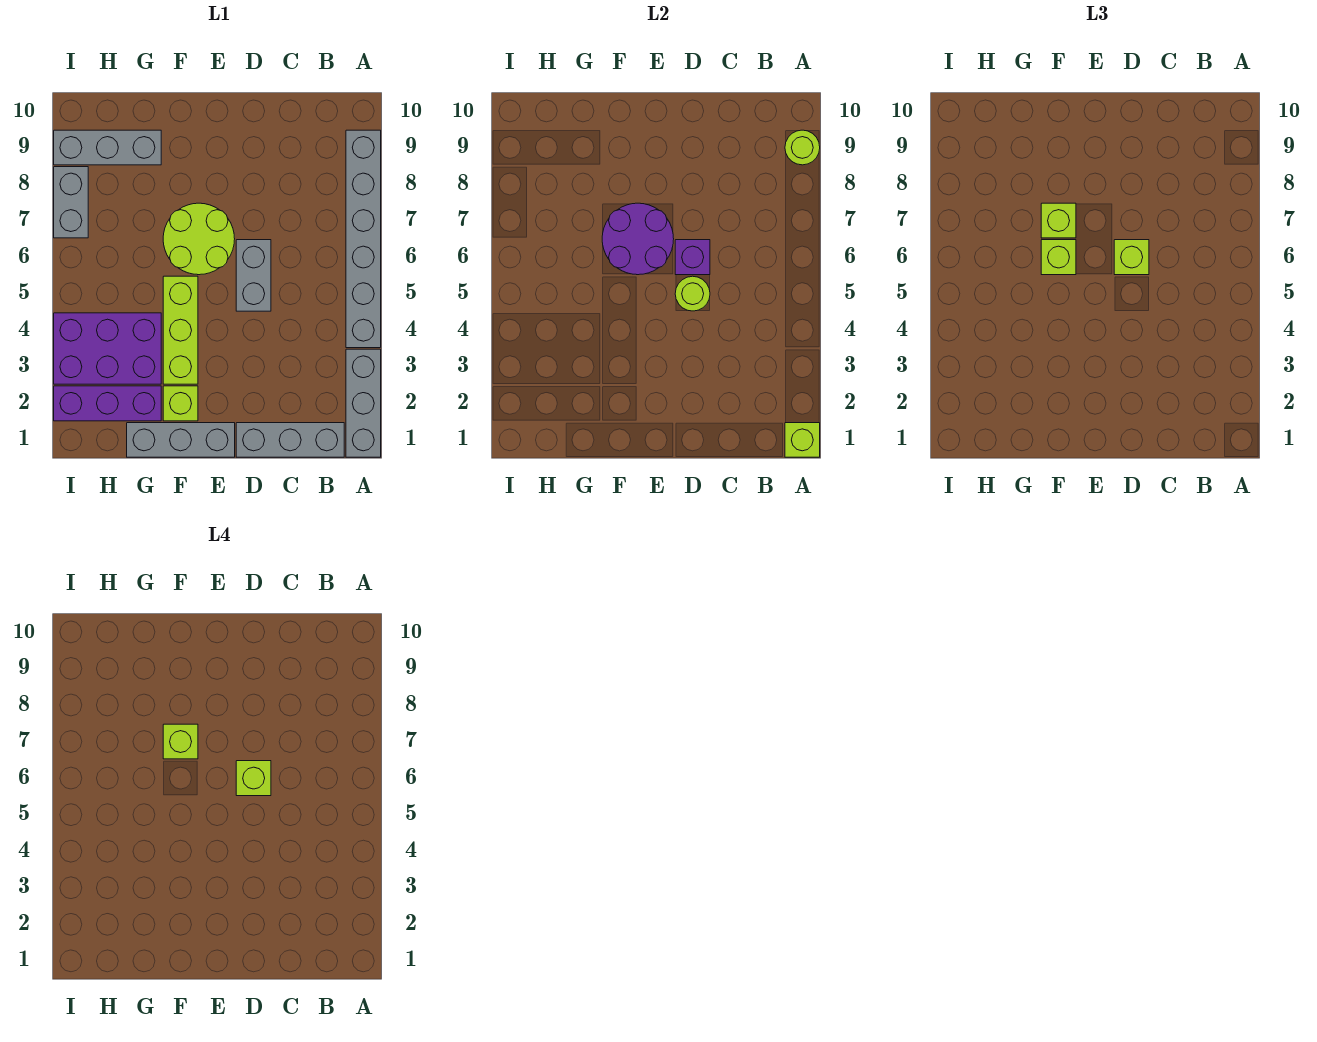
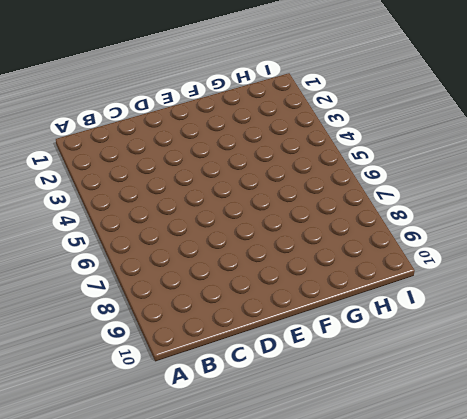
none -> grey 1x3 brick [346,349,381,457]
none -> grey 1x6 brick [346,130,381,348]
none -> grey 1x3 brick [236,423,344,457]

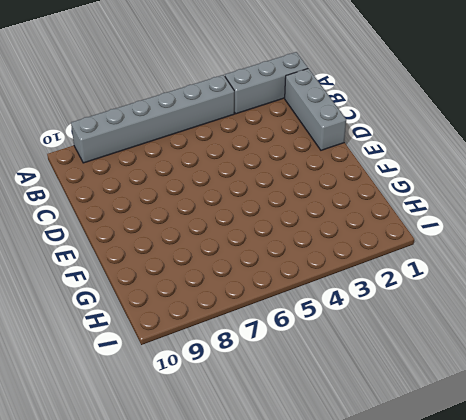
none -> grey 1x2 brick [236,240,271,311]
none -> grey 1x3 brick [127,423,235,457]
none -> lime 2x2 round brick [163,203,235,275]

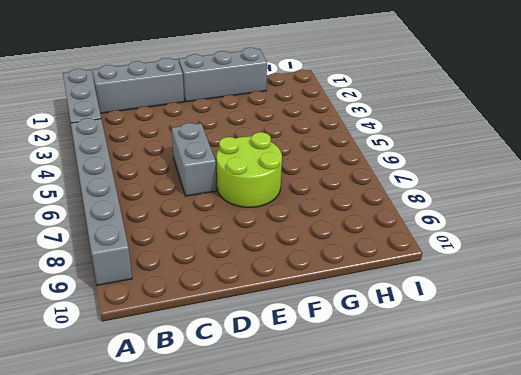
none -> lime 1x1 brick [163,386,198,421]
none -> lime 1x3 brick [163,276,198,384]
none -> purple 1x3 brick [54,386,161,421]

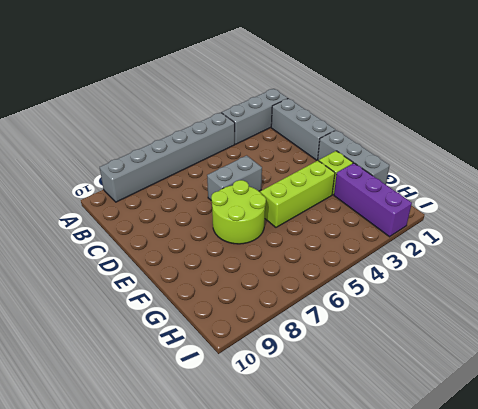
none -> purple 2x3 brick [54,313,161,384]
none -> grey 1x3 brick [54,130,161,165]
none -> grey 1x2 brick [54,167,88,238]

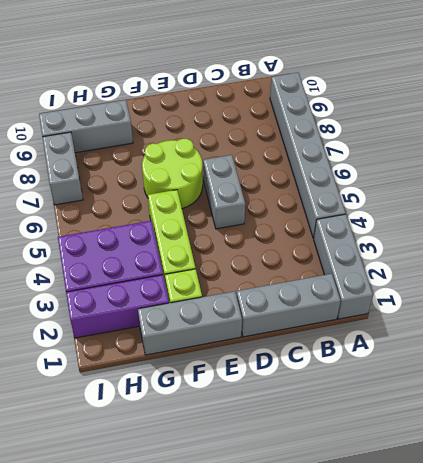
none -> lime 1x1 brick [785,423,820,457]
none -> lime 1x1 round brick [785,130,820,165]
none -> lime 1x1 round brick [675,276,710,311]

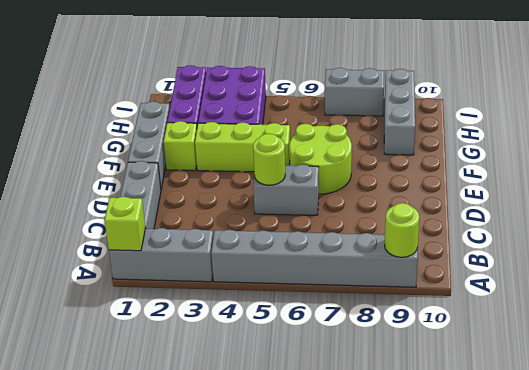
none -> purple 1x1 brick [675,240,710,275]
none -> purple 2x2 round brick [602,203,674,275]
none -> lime 1x1 brick [1114,240,1149,275]

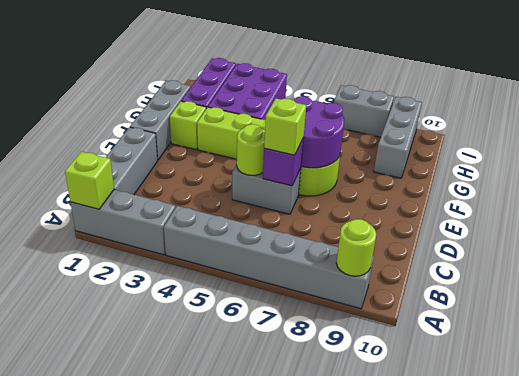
none -> lime 1x1 brick [1041,240,1076,275]
none -> lime 1x1 brick [1041,203,1076,238]
none -> lime 1x1 brick [236,761,271,796]

